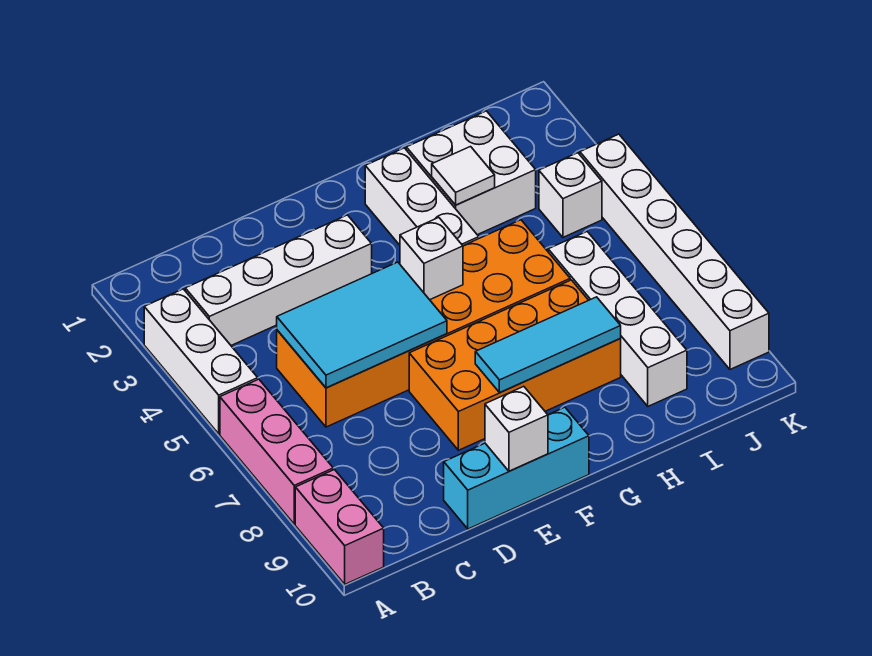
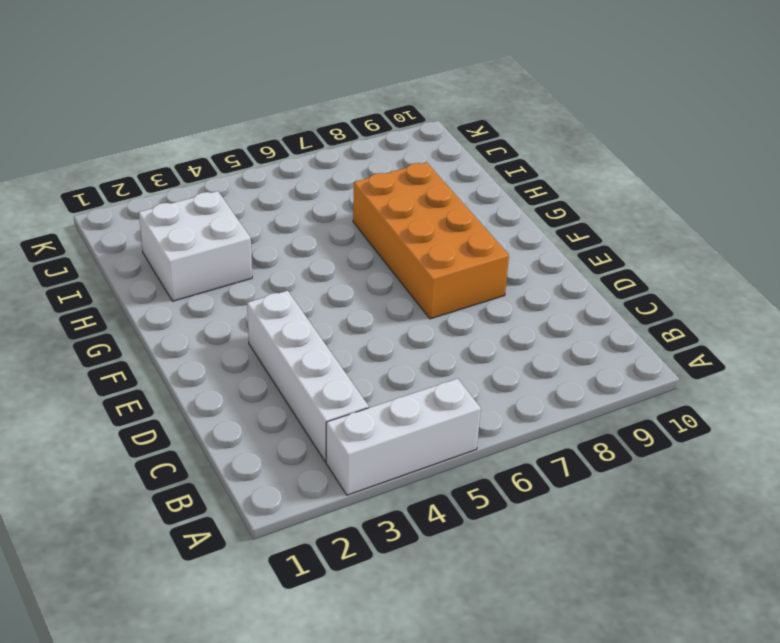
none -> pink 1x3 brick [220,379,333,524]
none -> pink 1x2 brick [295,470,384,584]
none -> orange 2x6 brick [277,220,570,427]

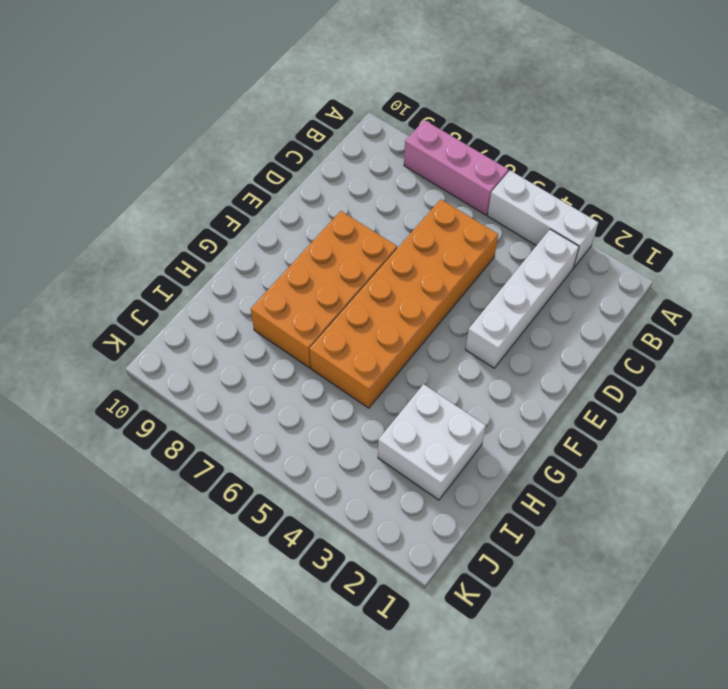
none -> pink 1x2 brick [295,470,384,584]
none -> cyan 1x3 brick [444,407,589,529]
none -> white 1x3 brick [365,148,479,246]

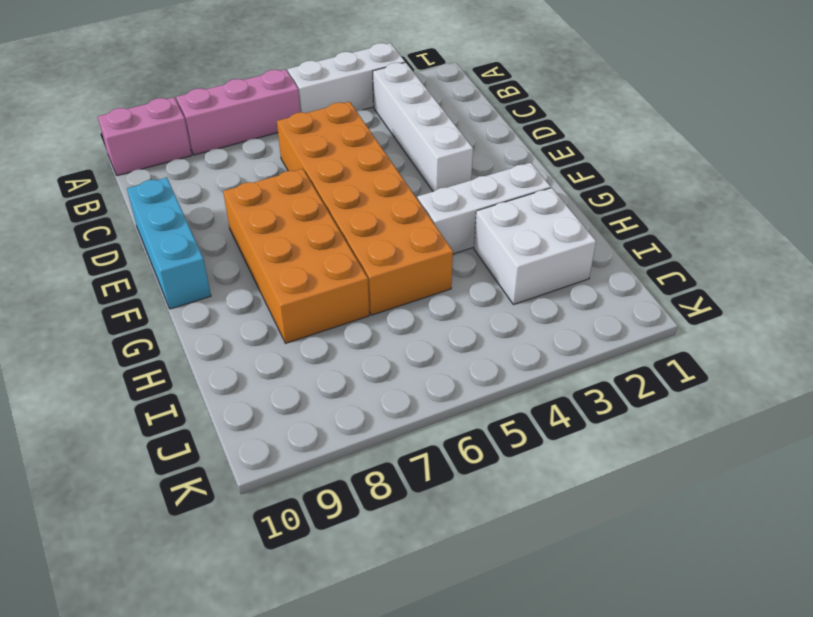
none -> white 1x4 brick [548,232,687,406]
none -> white 1x1 brick [539,153,602,237]
none -> white 1x6 brick [580,134,769,369]

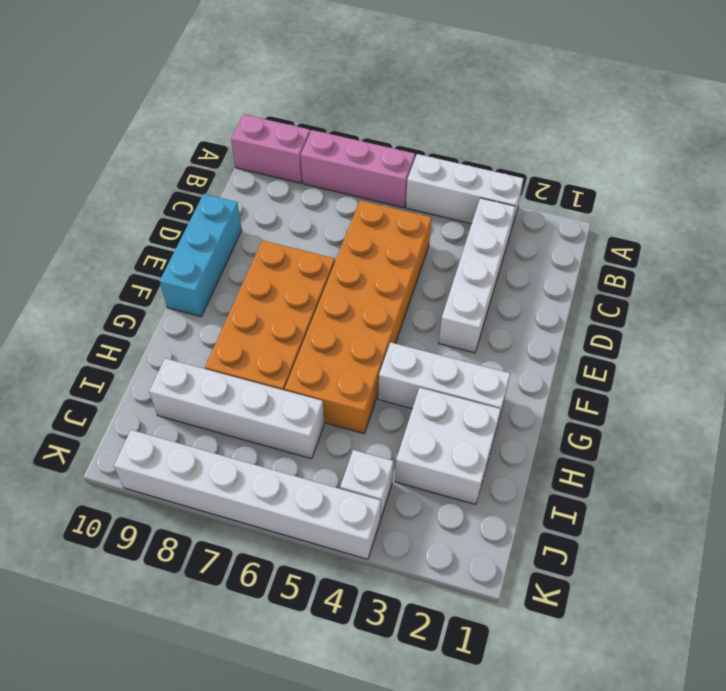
none -> cyan 2x3 tile [277,262,447,388]
none -> white 1x1 brick [485,387,548,471]
none -> white 1x1 brick [400,218,463,300]

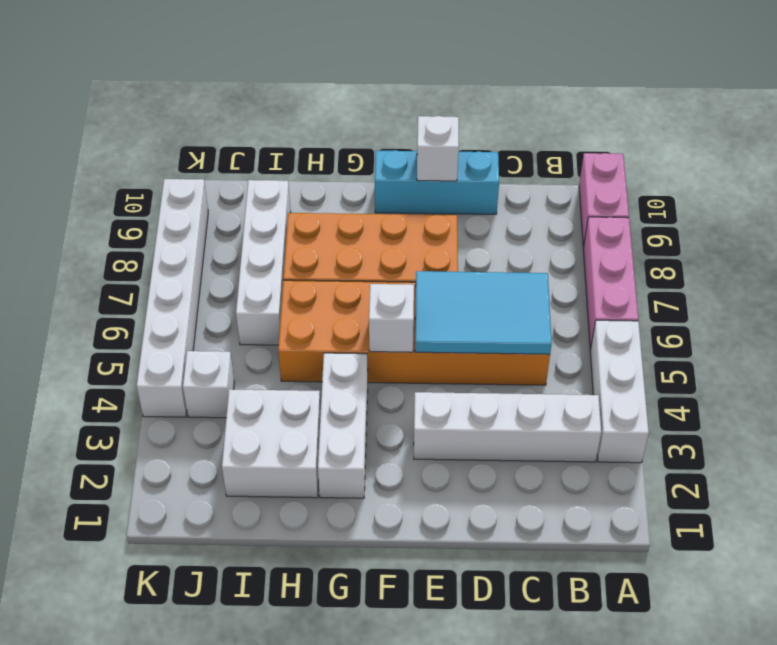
none -> cyan 1x3 tile [475,297,621,393]
none -> white 1x1 tile [432,147,495,205]

